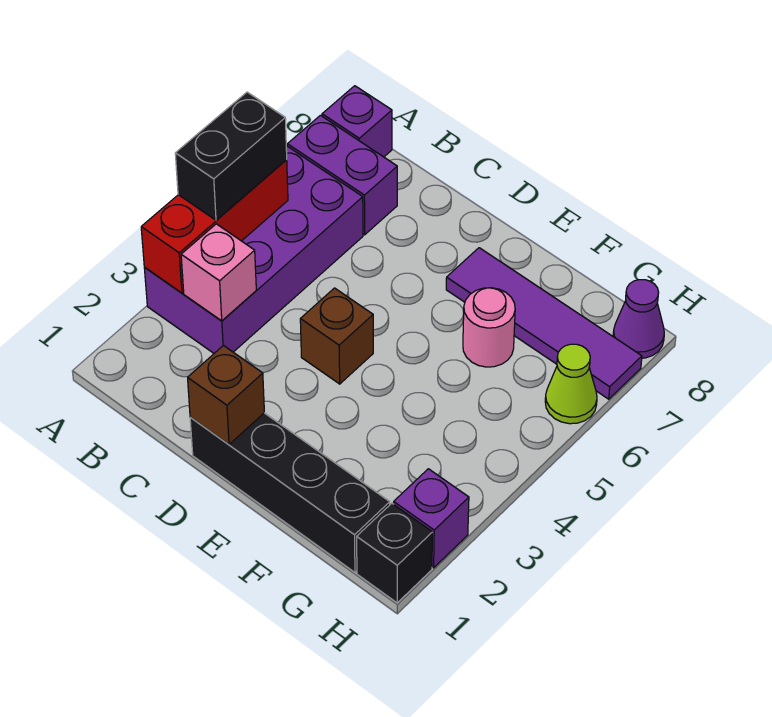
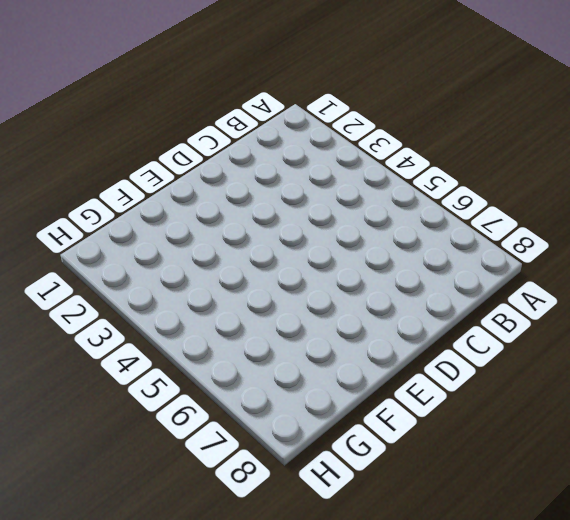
none -> purple 2x4 brick [144,146,363,353]
none -> purple 1x2 brick [287,115,397,235]
none -> purple 1x1 brick [322,86,392,157]

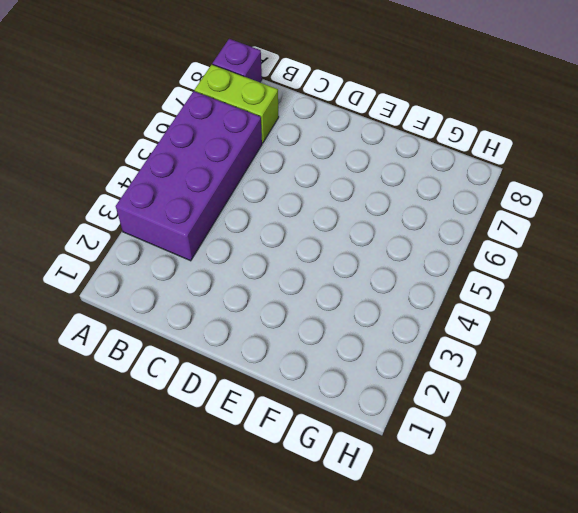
lime 1x2 brick [195,65,279,143] -> purple 1x2 brick [287,115,397,235]
none -> black 1x4 brick [190,413,390,572]
none -> brown 1x1 brick [300,288,373,384]
none -> purple 1x4 tile [446,248,642,399]

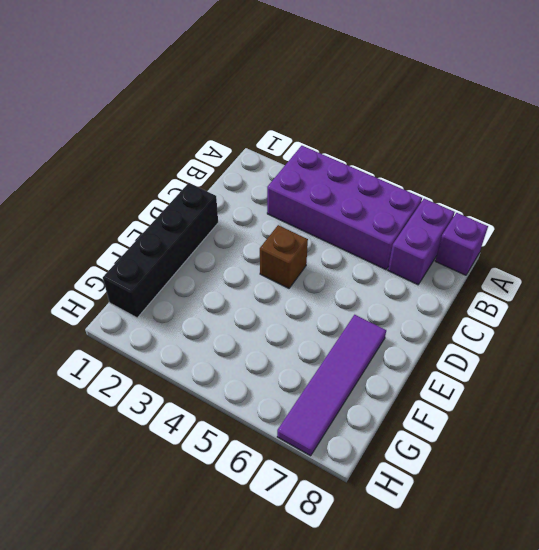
none -> pink 1x1 round brick [463,288,515,367]
none -> black 1x1 brick [357,503,432,603]
none -> purple 1x1 brick [394,469,469,568]

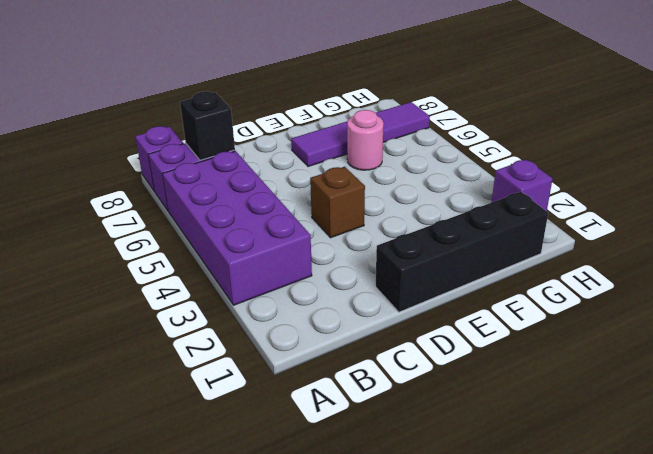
black 1x1 brick [180,91,235,160] -> black 1x1 brick moved to [357,503,432,603]
none -> lime 1x1 cone [545,344,597,424]
none -> purple 1x1 cone [613,280,664,358]
none -> red 1x3 brick [141,160,288,293]

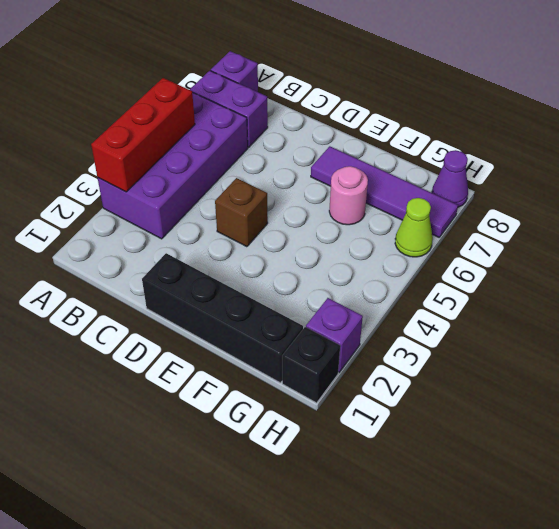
none -> pink 1x1 brick [181,224,256,321]
none -> brown 1x1 brick [188,346,264,444]
none -> black 1x2 brick [175,92,287,220]

